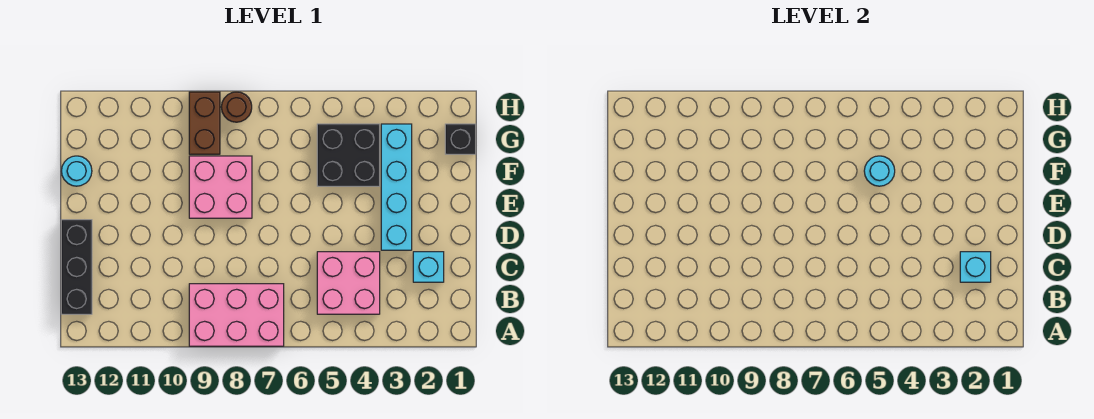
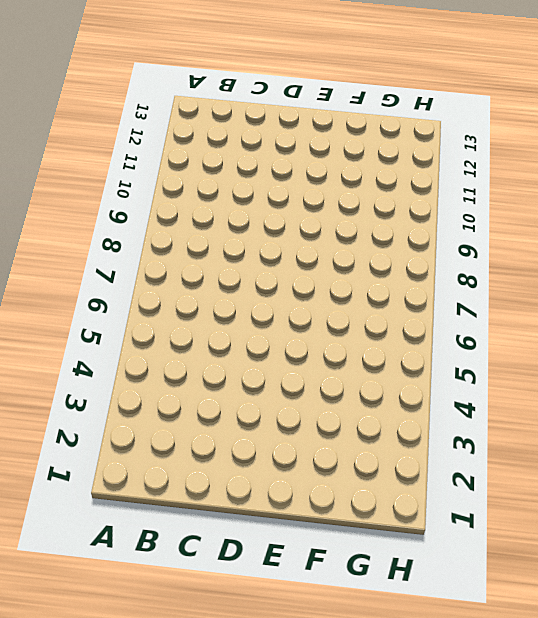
none -> pink 2x3 brick [189,284,284,346]
none -> pink 2x2 brick [317,252,380,314]
none -> black 1x3 brick [61,220,92,314]

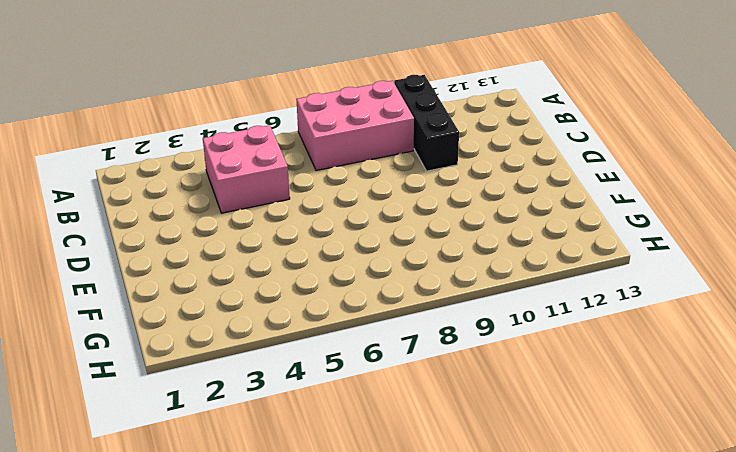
black 1x3 brick [394,75,459,171] -> black 1x3 brick moved to [61,220,92,314]
none -> cyan 1x1 brick [413,252,444,282]
none -> cyan 1x4 brick [381,124,412,250]
none -> pink 2x2 brick [189,156,252,218]

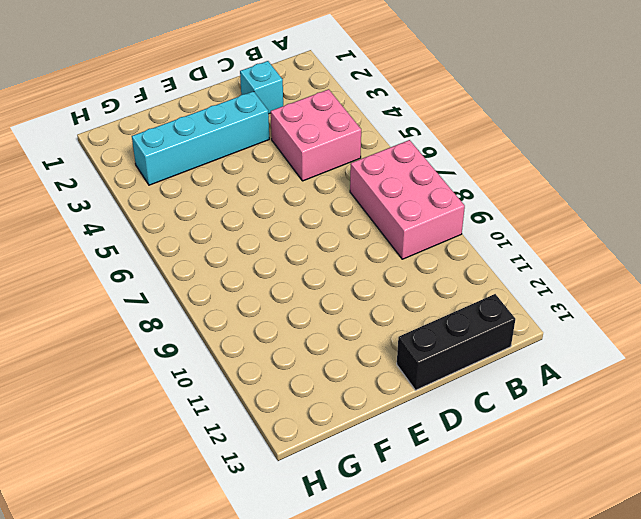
none -> pink 2x2 brick [189,156,252,218]
none -> black 2x2 brick [317,124,380,186]
none -> cyan 1x1 round brick [62,156,92,186]

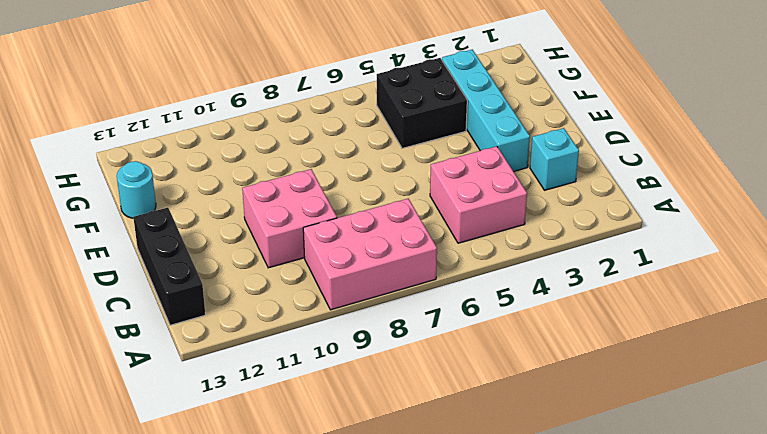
pink 2x2 brick [242,169,337,268] -> pink 2x2 brick moved to [189,156,252,218]
none -> black 1x1 brick [445,124,476,154]
none -> brown 1x2 brick [189,92,220,154]
none -> brown 1x1 round brick [221,92,252,122]

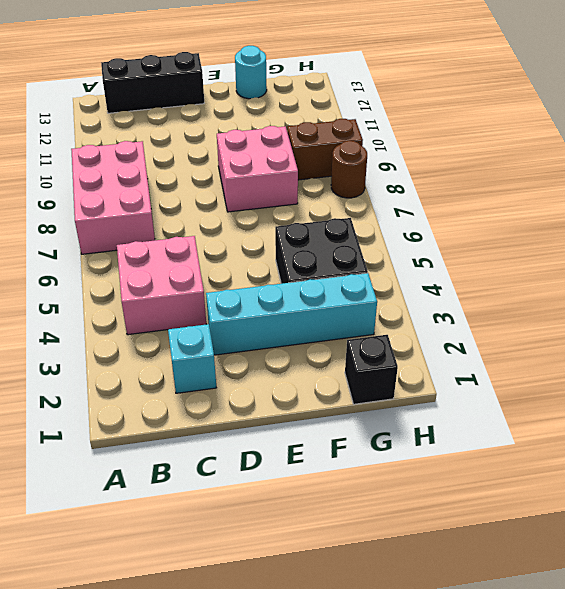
none -> cyan 1x1 brick [960,252,991,282]
none -> cyan 1x1 round brick [864,156,895,186]

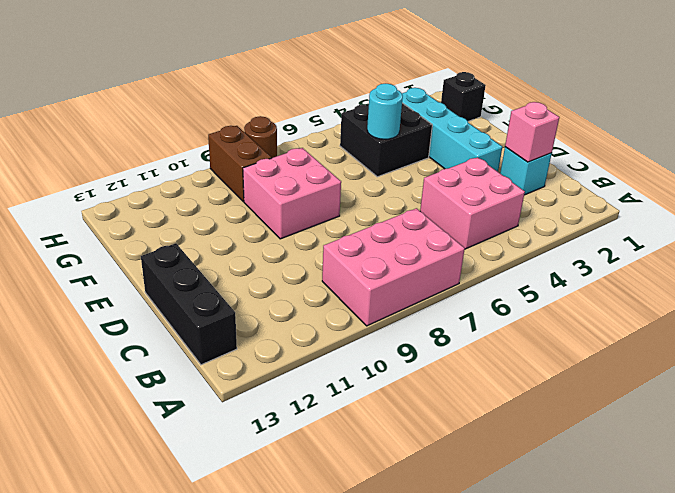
pink 1x1 brick [505,102,559,162] -> cyan 1x1 brick [960,252,991,282]
none -> cyan 1x1 round brick [62,156,92,186]

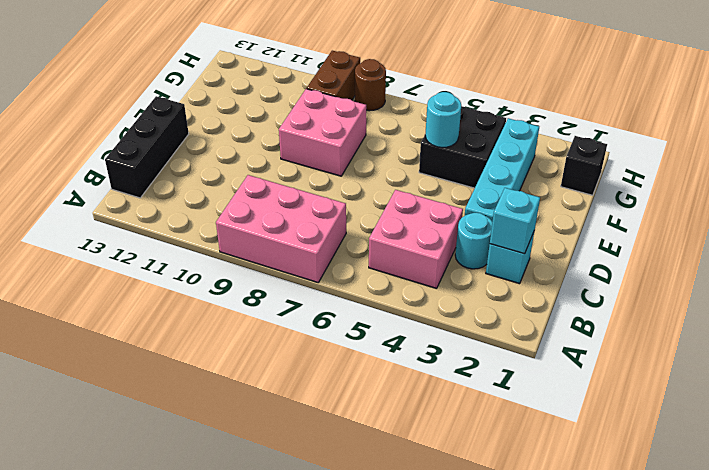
cyan 1x1 round brick [455,213,492,269] -> cyan 1x1 round brick moved to [62,156,92,186]

